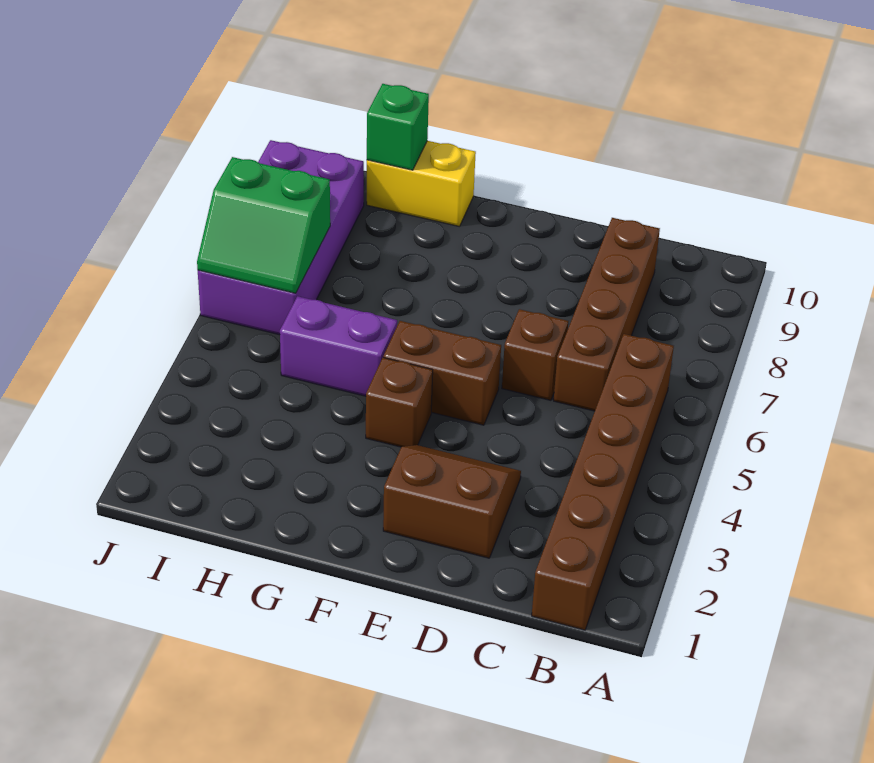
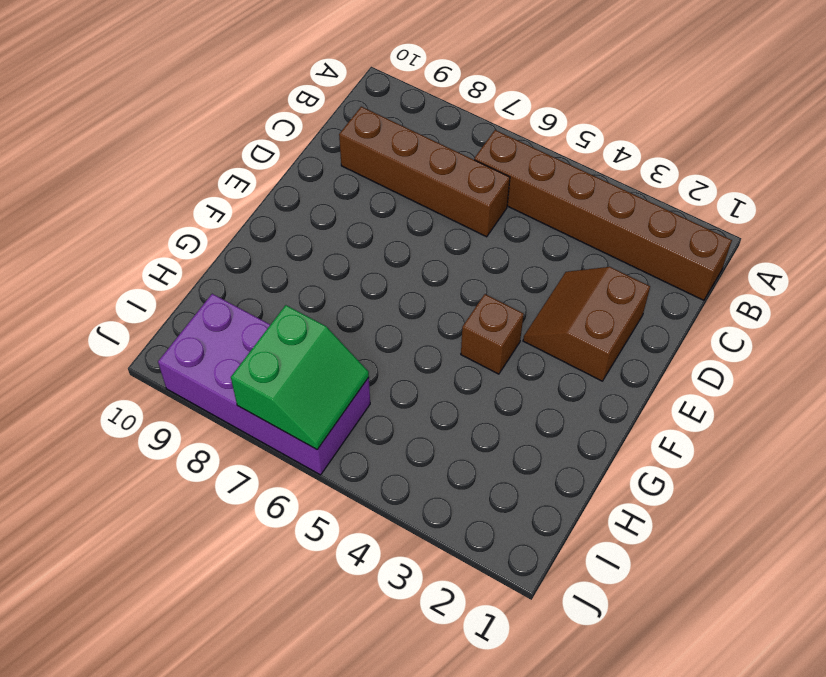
none -> brown 1x1 brick [502,309,568,400]
none -> brown 1x2 brick [383,321,501,425]

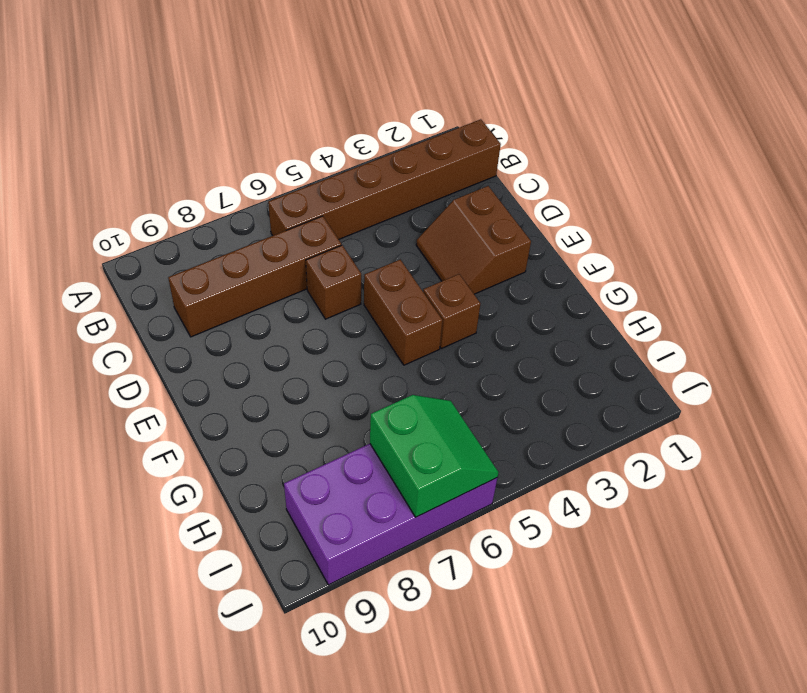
none -> purple 1x2 brick [280,296,397,396]
none -> yellow 1x2 brick [367,141,476,227]

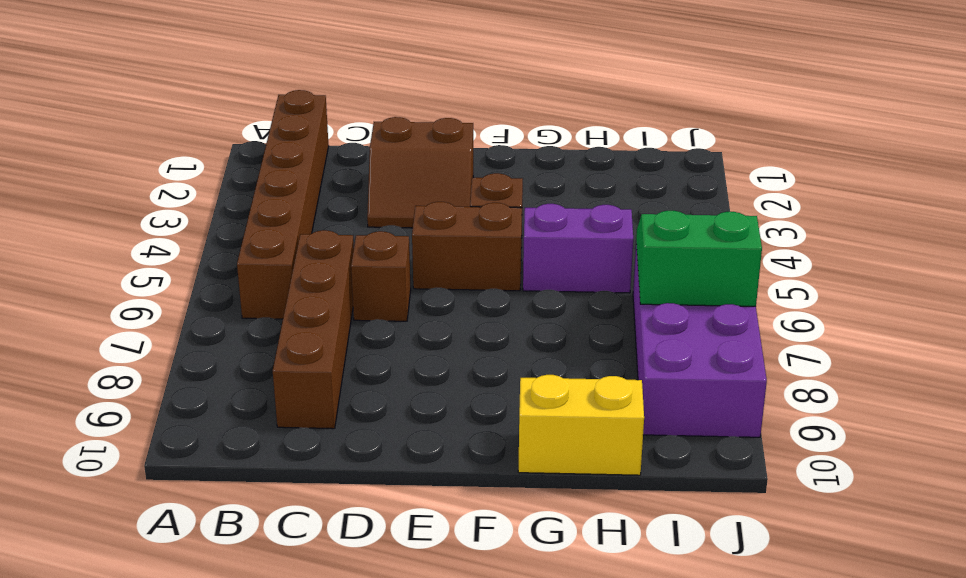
none -> green 1x1 brick [367,84,429,170]

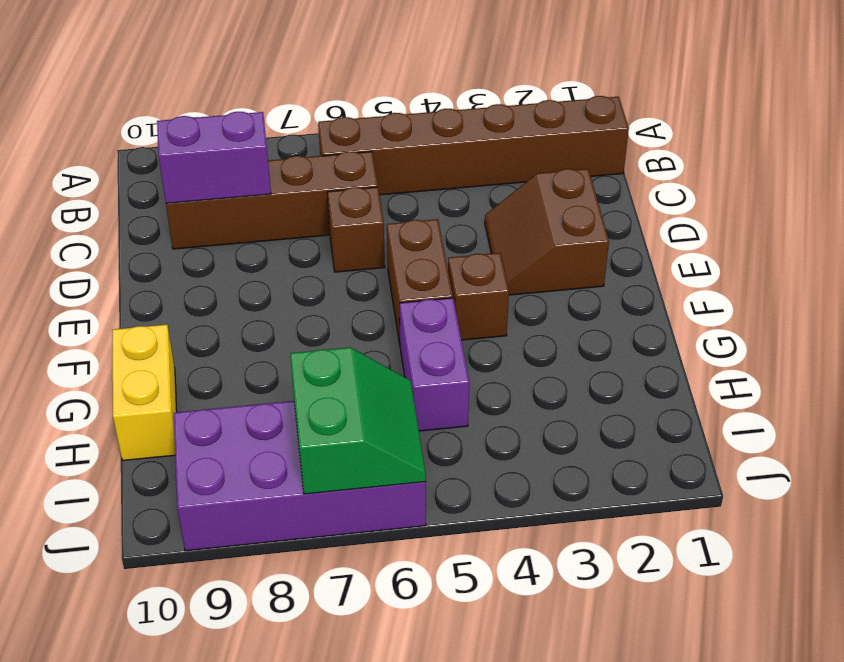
purple 1x2 brick [157,112,271,203] -> none
none -> green 1x1 brick [367,84,429,170]

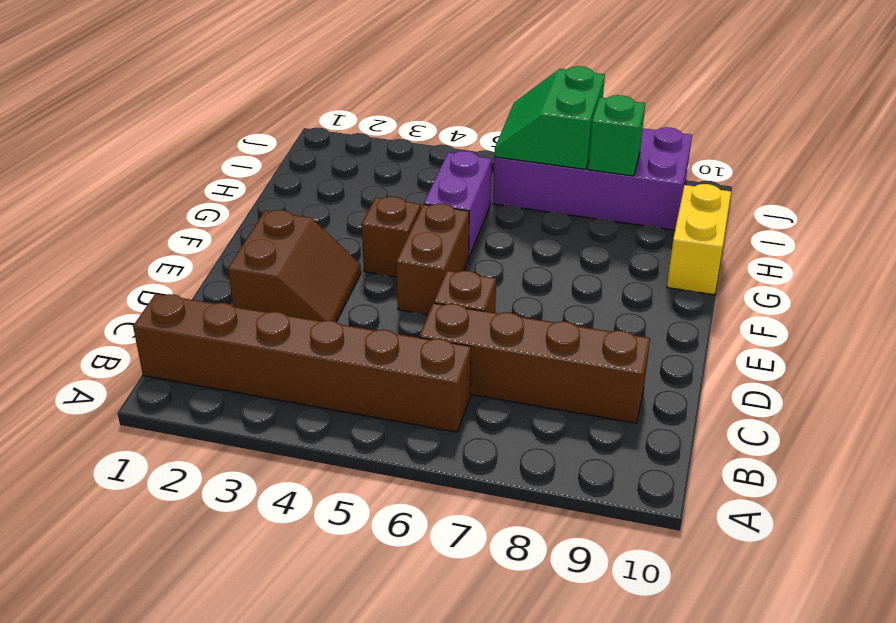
green 1x1 brick [588,95,645,176] -> green 1x1 brick moved to [367,84,429,170]

